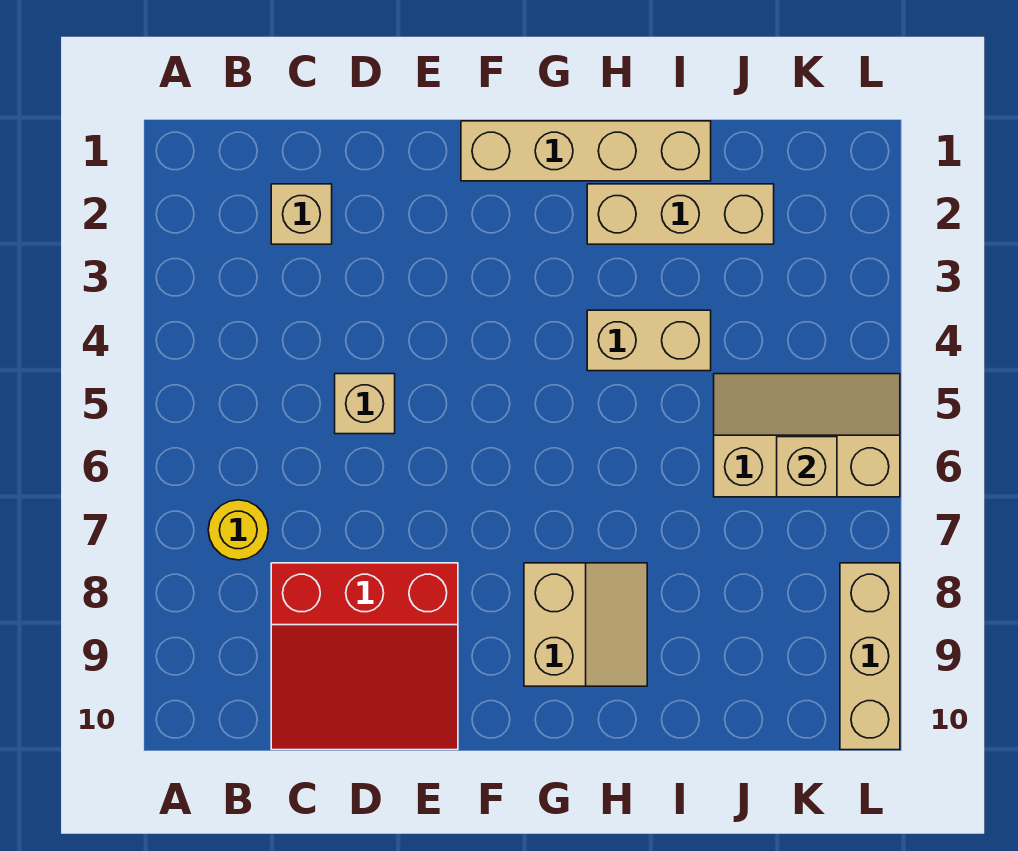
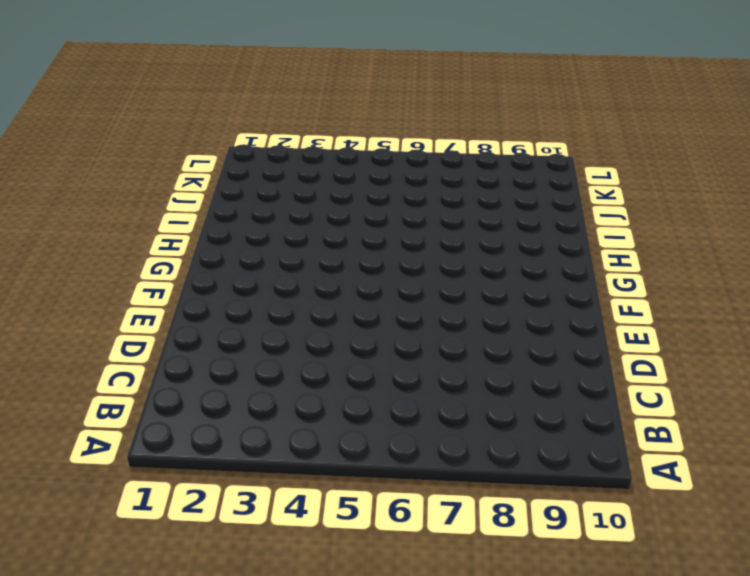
none -> yellow 1x1 round brick [208,500,268,560]
none -> tan 1x1 brick [271,184,332,244]

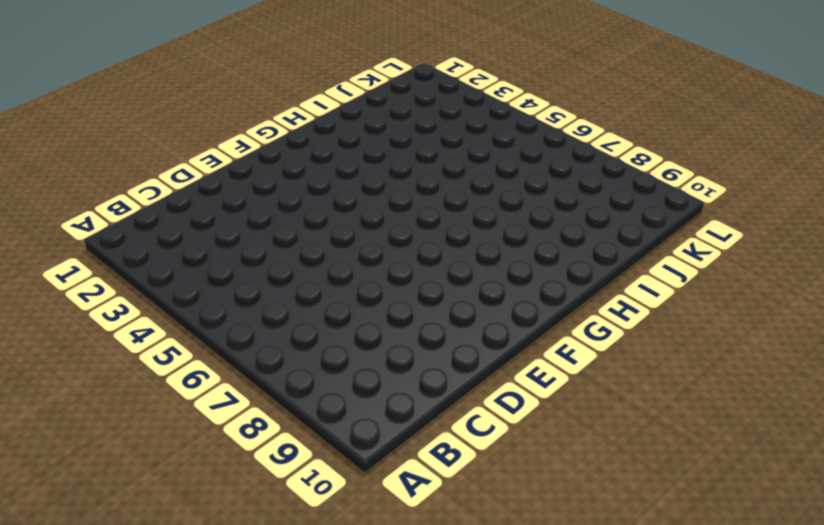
none -> yellow 1x1 round brick [208,500,268,560]
none -> tan 1x1 brick [271,184,332,244]

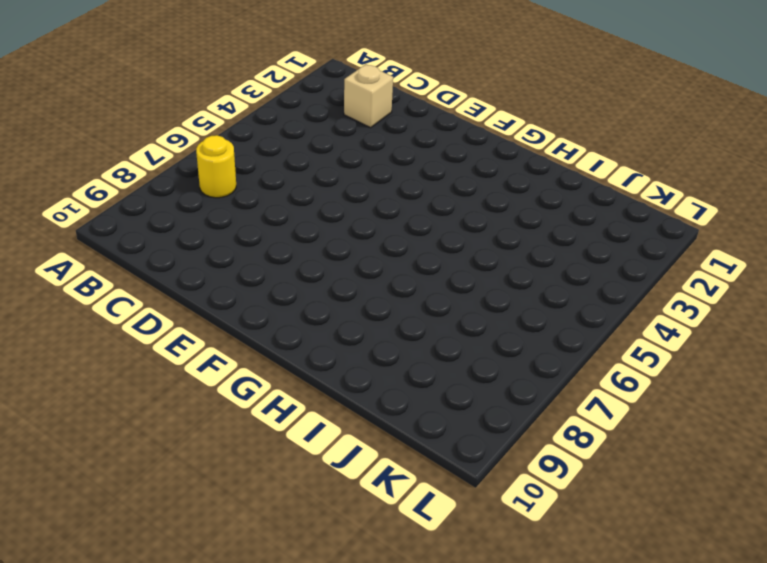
none -> red 3x3 slope [271,563,458,750]
none -> tan 1x1 brick [335,374,395,434]

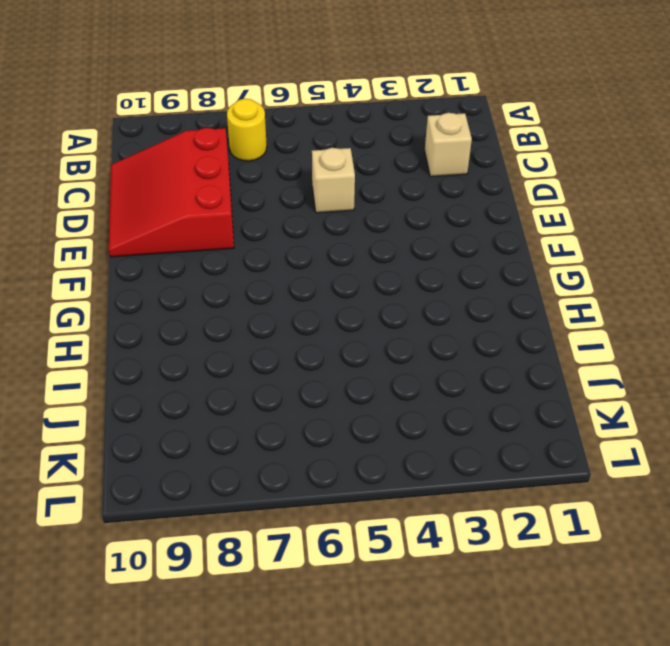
none -> tan 1x4 brick [461,121,711,181]
none -> tan 2x2 slope [524,563,647,686]

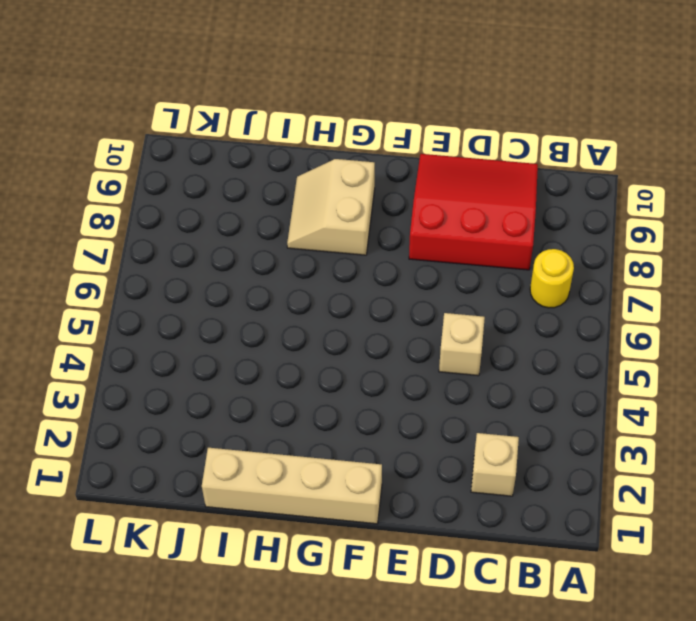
none -> tan 1x3 brick [587,184,774,244]
none -> tan 1x2 brick [587,310,711,371]

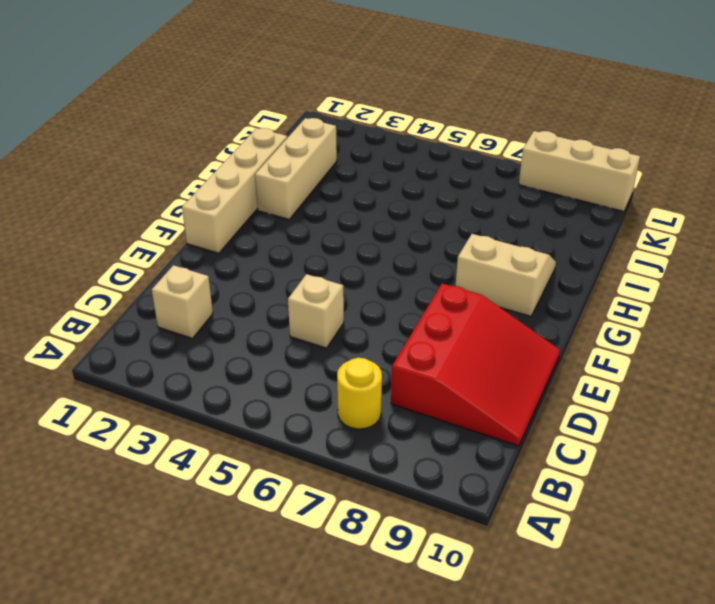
none -> tan 1x2 brick [587,310,711,371]
none -> tan 2x3 slope [714,374,900,497]

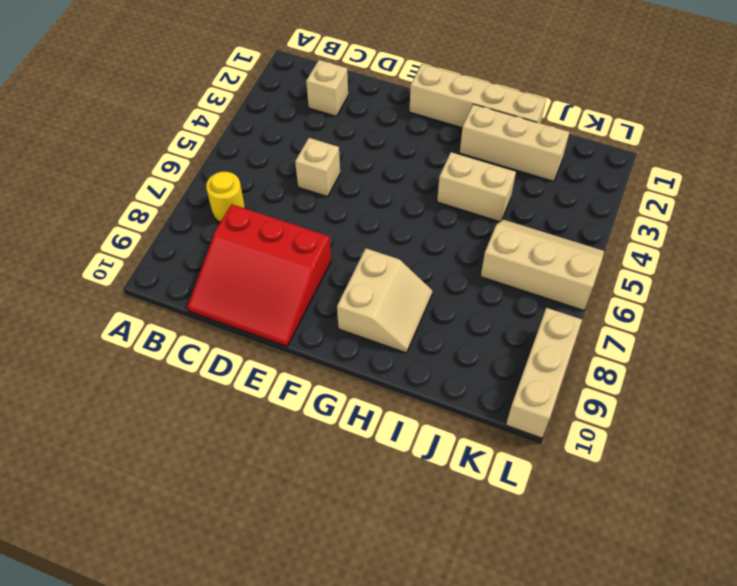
none -> tan 1x1 brick [777,437,837,497]

